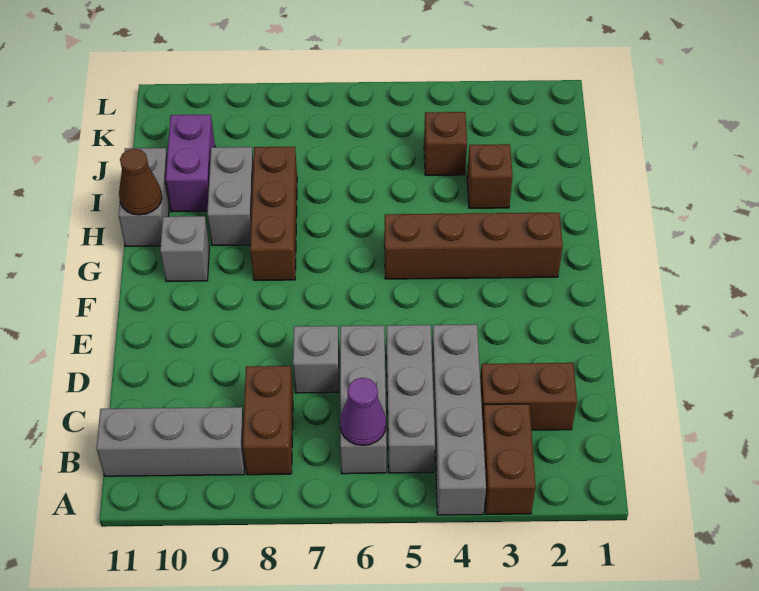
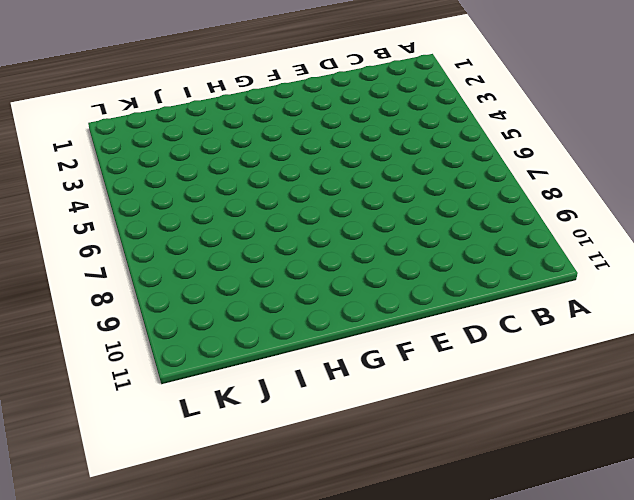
none -> brown 1x2 brick [482,404,536,514]
none -> grey 1x4 brick [432,324,486,515]
none -> grey 1x3 brick [386,325,435,473]

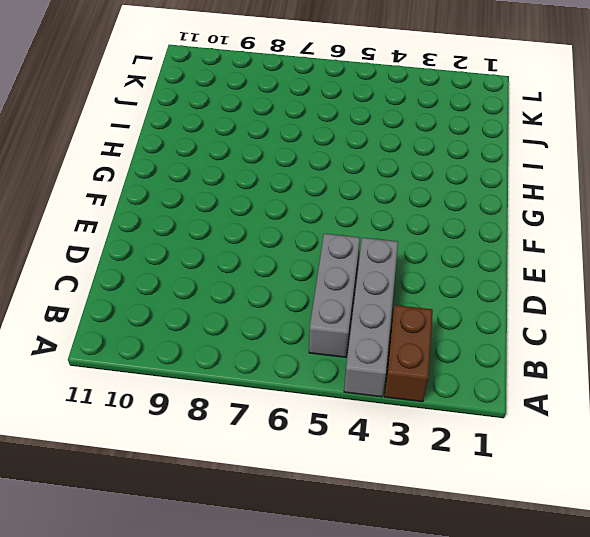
none -> grey 1x3 brick [340,325,387,474]
none -> brown 1x2 brick [243,366,293,475]
none -> grey 1x3 brick [97,407,245,476]

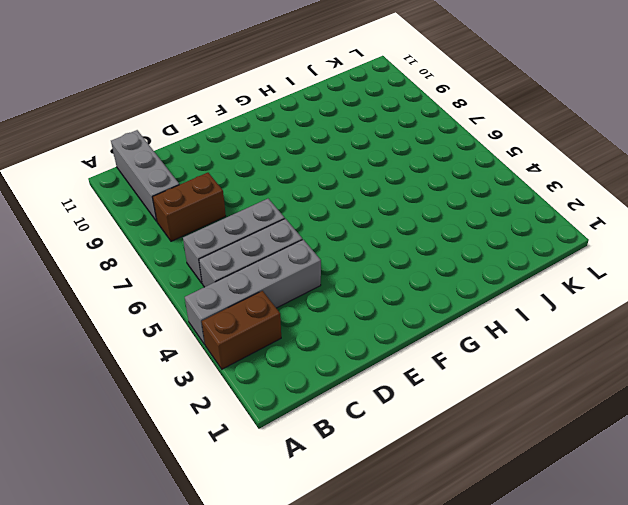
none -> brown 1x2 brick [480,363,577,430]
none -> grey 1x1 brick [293,326,339,393]
none -> brown 1x4 brick [384,213,563,279]

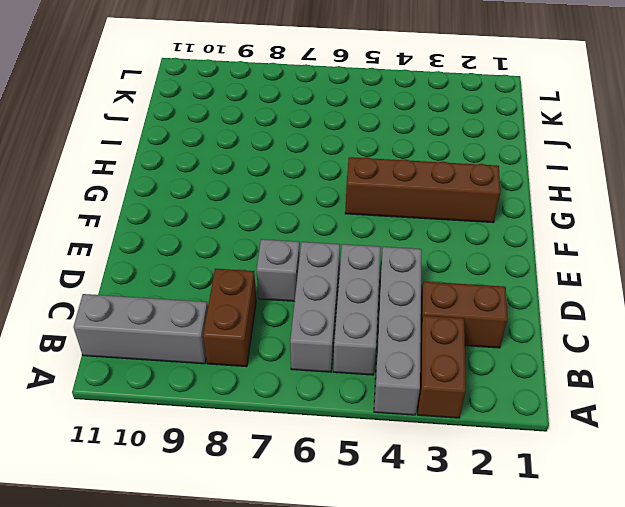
none -> brown 1x3 brick [250,147,297,280]
none -> grey 1x1 brick [160,216,209,281]
none -> grey 1x2 brick [207,147,254,246]

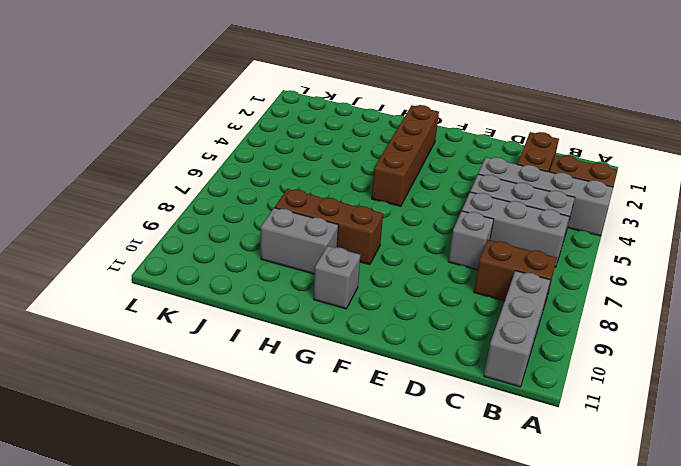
none -> grey 1x2 brick [119,148,169,246]
none -> brown 1x1 brick [467,144,513,208]
none -> purple 1x2 brick [166,115,215,212]

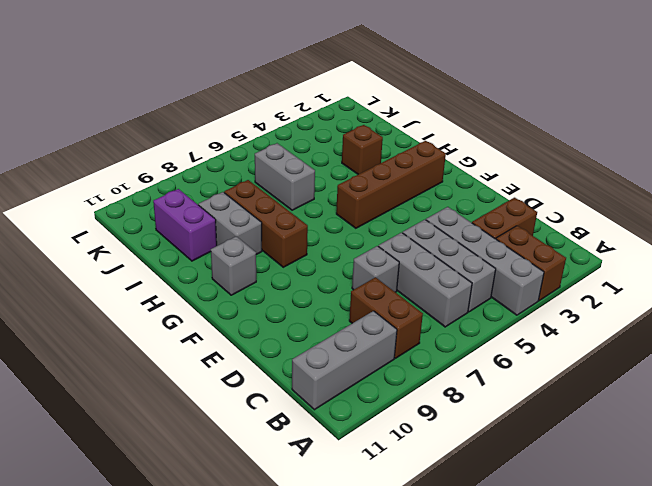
grey 1x2 brick [255,143,315,210] -> grey 1x2 brick moved to [119,148,169,246]
none -> brown 1x1 brick [424,112,467,175]
none -> purple 1x1 cone [340,378,386,445]
none -> brown 1x1 cone [119,149,162,215]

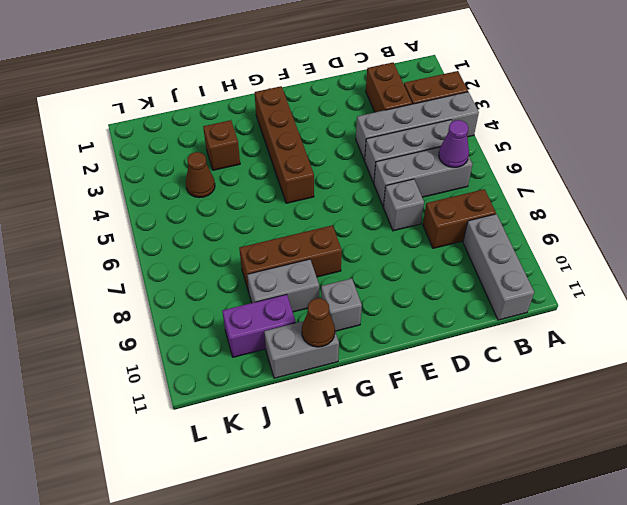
brown 1x1 cone [186,152,215,198] -> brown 1x1 brick [424,112,467,175]

